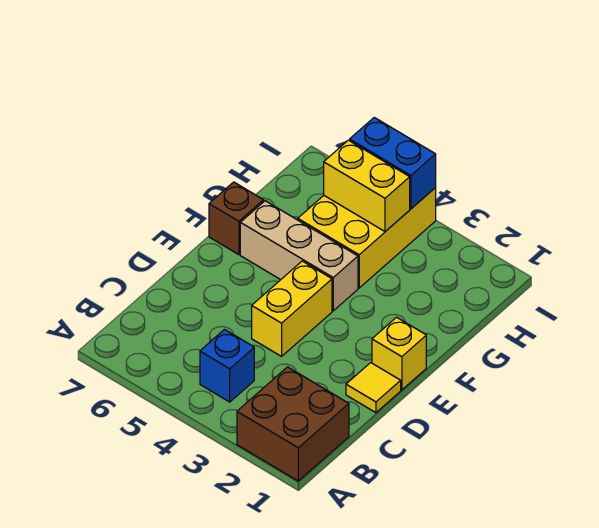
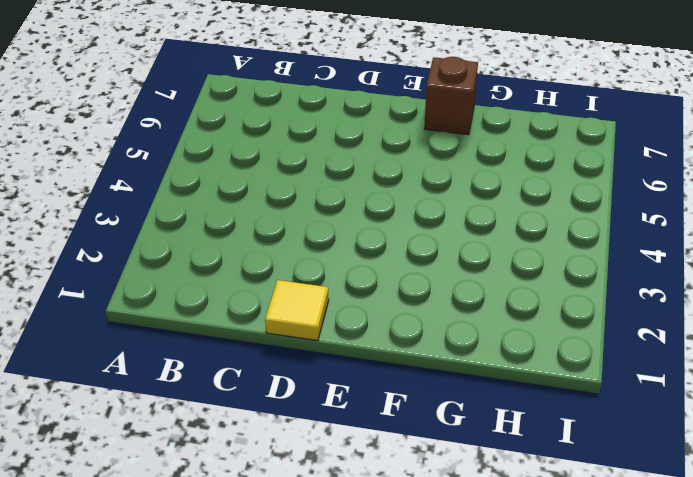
none -> brown 2x2 brick [237,367,349,481]
none -> blue 1x1 brick [200,330,254,402]

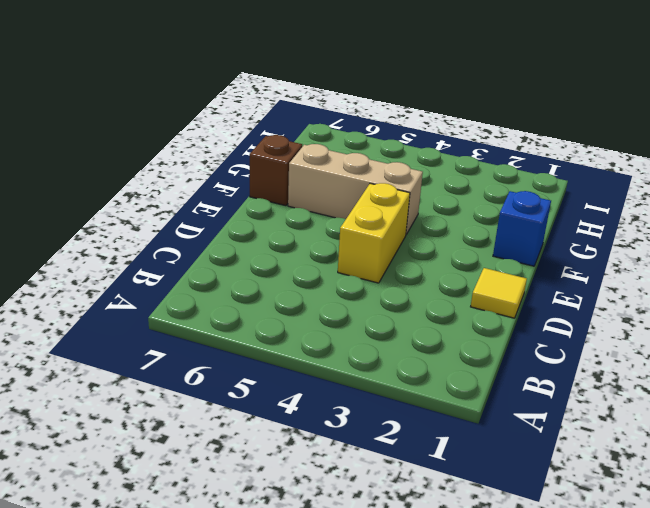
blue 1x1 brick [493,191,551,266] -> blue 1x1 brick moved to [200,330,254,402]
none -> brown 2x2 brick [237,367,349,481]
none -> yellow 1x1 brick [372,317,426,390]

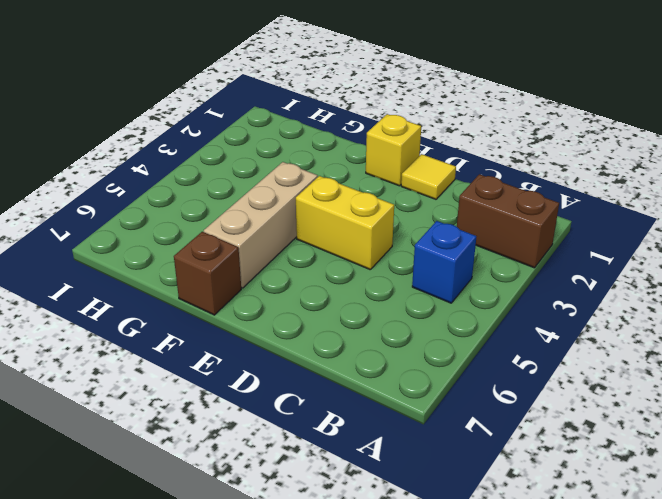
brown 1x2 brick [457,174,559,268] -> brown 2x2 brick [237,367,349,481]
none -> yellow 2x3 brick [298,188,436,288]
none -> yellow 1x2 brick [324,140,410,231]

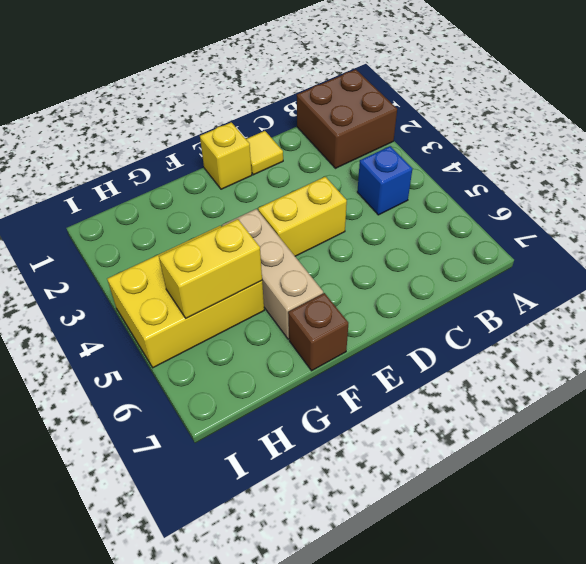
yellow 1x2 brick [159,219,262,318] -> yellow 1x2 brick turned to [324,140,410,231]
none -> blue 1x2 brick [350,118,436,209]

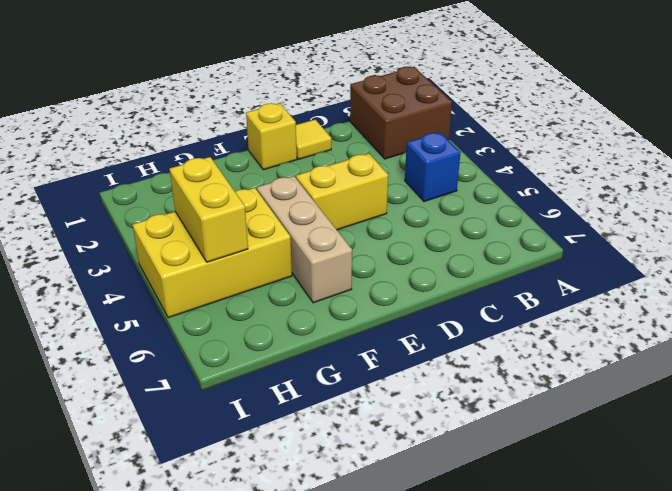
none -> brown 1x1 brick [209,182,264,255]
none -> blue 1x2 brick [350,118,436,209]

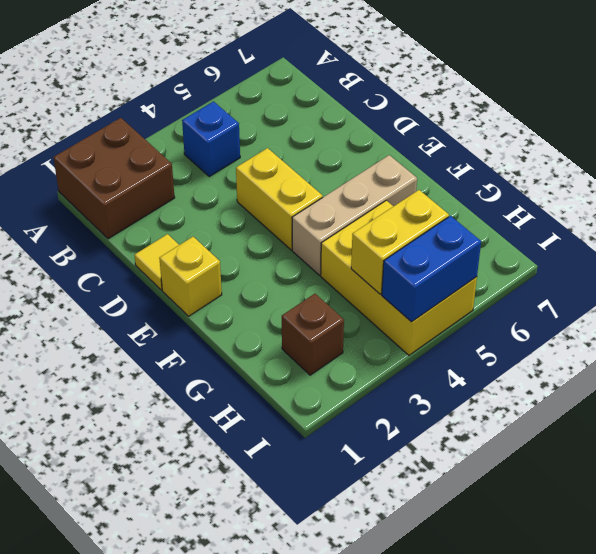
brown 1x1 brick [282,294,344,375] -> brown 1x1 brick moved to [209,182,264,255]

